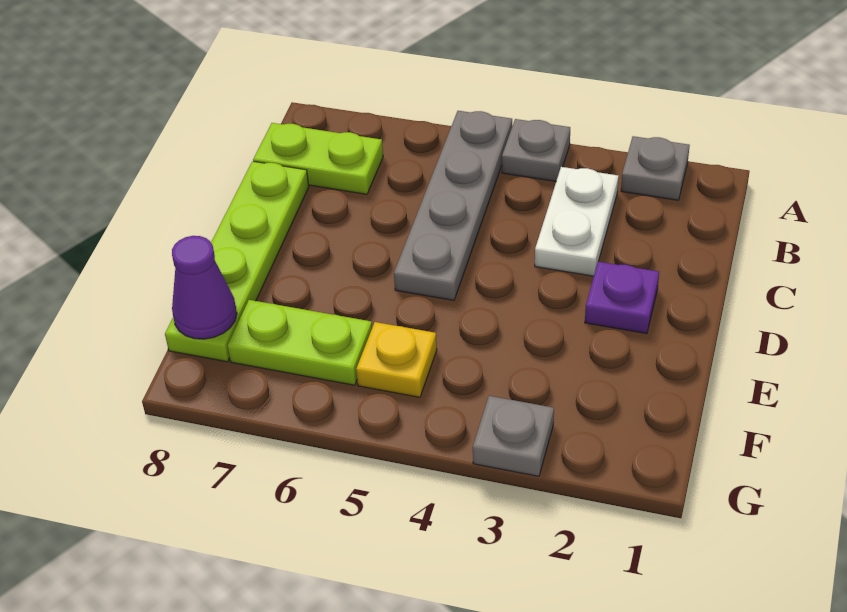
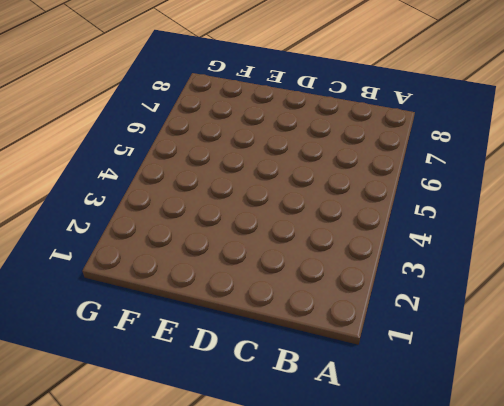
none -> grey 1x1 plate [621,136,690,200]
none -> grey 1x1 plate [502,119,570,181]

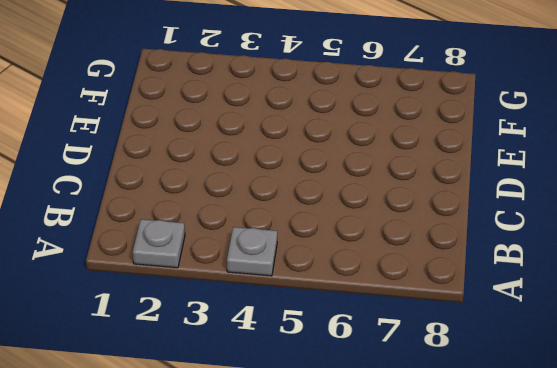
none -> grey 1x4 plate [394,111,512,300]
none -> white 1x2 plate [535,167,619,276]

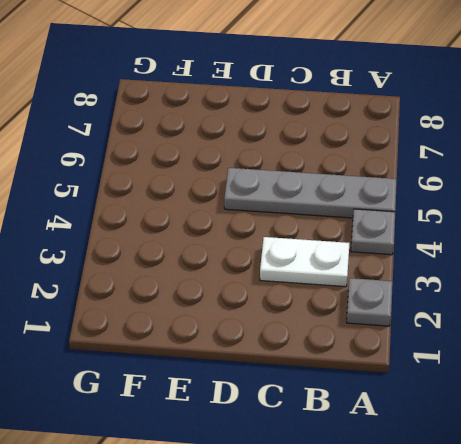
none -> lime 1x2 plate [253,123,383,194]
none -> lime 1x4 plate [165,161,309,362]

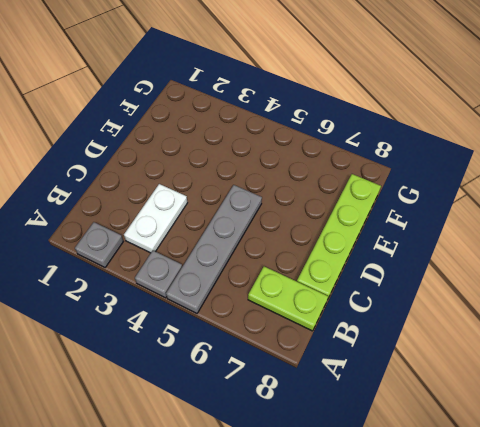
none -> purple 1x1 plate [585,262,659,334]
none -> yellow 1x1 plate [356,322,437,397]

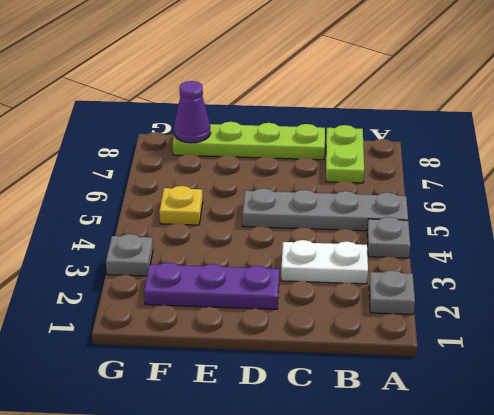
purple 1x3 plate [144,263,279,309] -> purple 1x1 plate [585,262,659,334]
none -> lime 1x2 plate [228,300,372,385]

